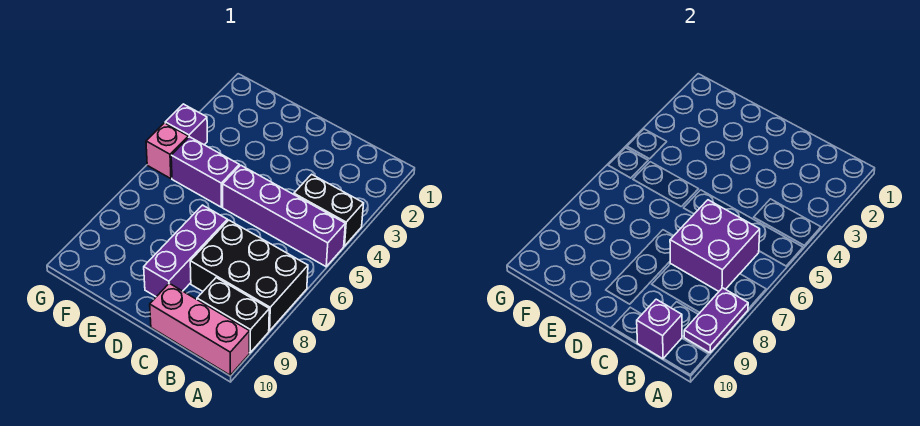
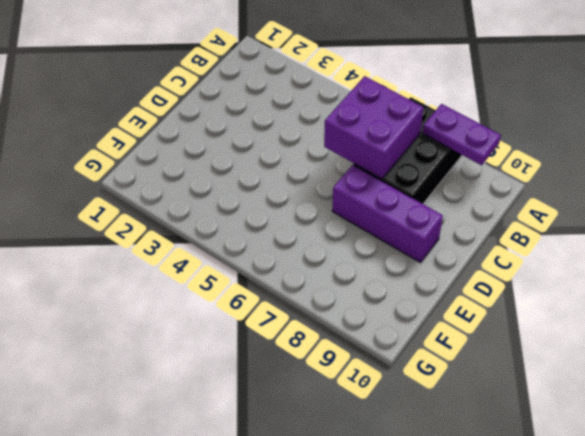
none -> black 1x2 brick [294,174,364,246]
none -> purple 1x4 brick [223,165,345,267]
none -> black 1x2 brick [197,278,269,353]

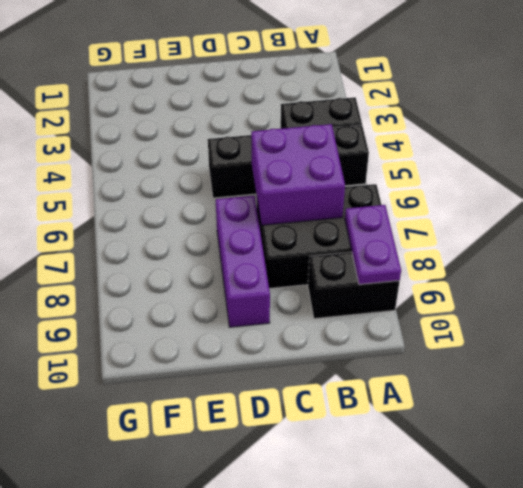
black 1x4 brick [208,125,369,198] -> purple 1x4 brick [223,165,345,267]
none -> pink 1x3 brick [150,283,250,375]
none -> purple 1x2 brick [171,137,239,207]
none -> purple 1x1 brick [165,104,207,145]

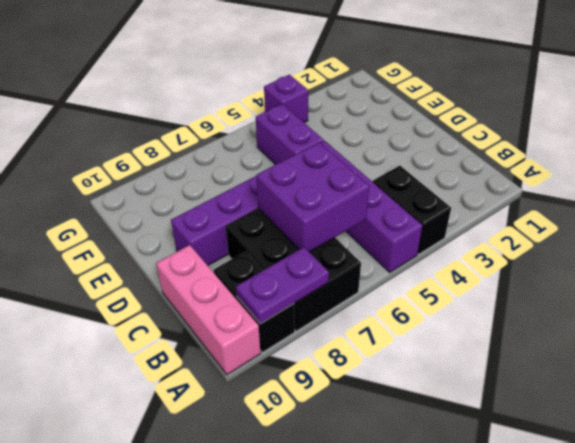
none -> pink 1x1 brick [146,123,188,179]
none -> purple 1x1 brick [637,299,682,359]

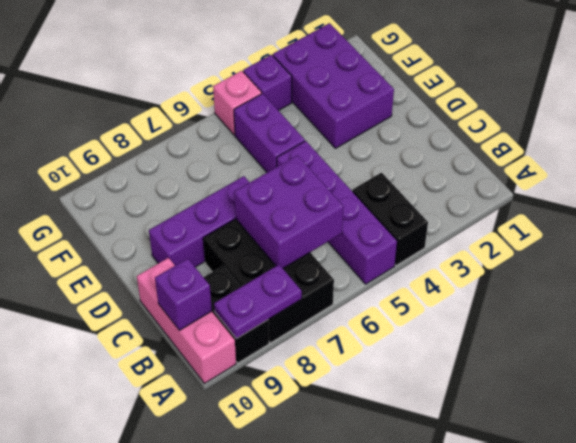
purple 2x3 brick [273,23,394,148] -> none

